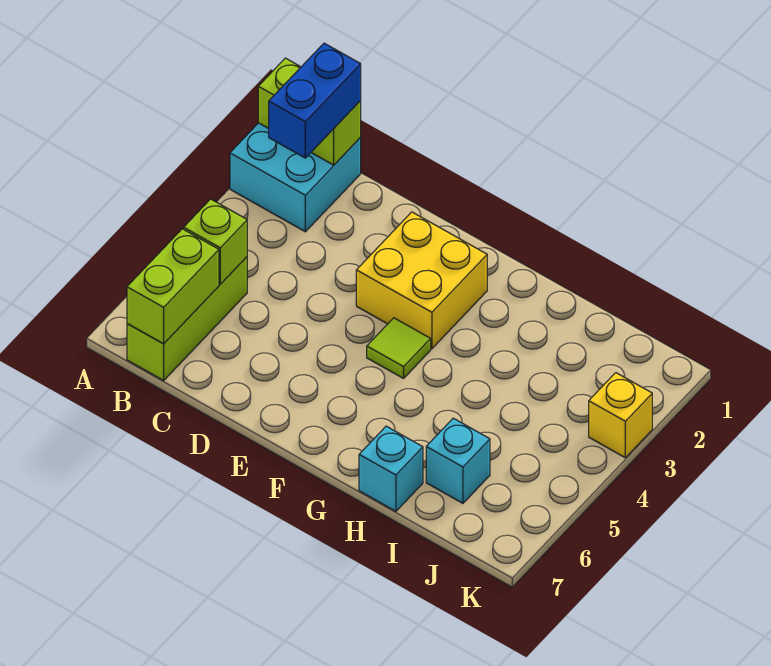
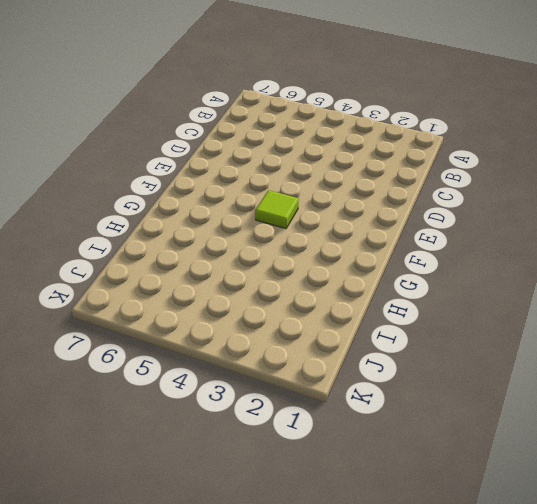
none -> cyan 2x2 brick [230,123,361,232]
none -> lime 1x3 brick [127,257,247,380]

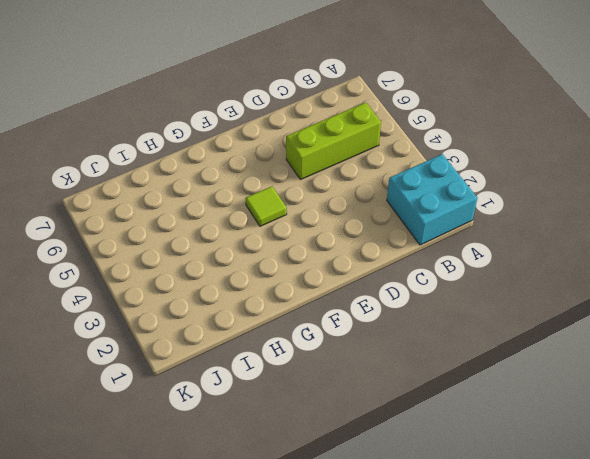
lime 1x3 brick [286,102,381,180] -> lime 1x3 brick turned to [127,257,247,380]
none -> yellow 2x2 brick [356,212,487,349]
none -> cyan 1x1 brick [359,426,423,511]

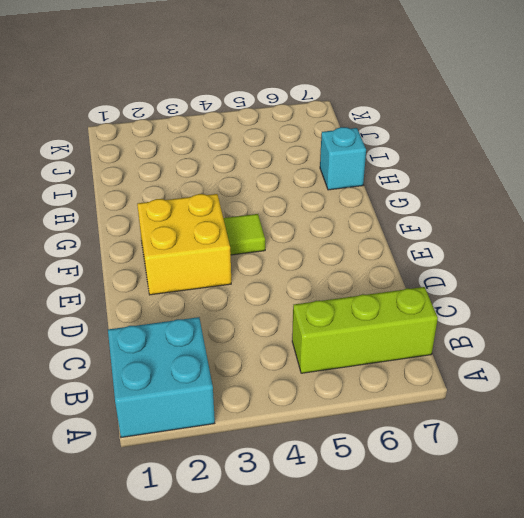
none -> cyan 1x1 brick [426,418,490,503]
none -> yellow 1x1 brick [589,373,652,458]

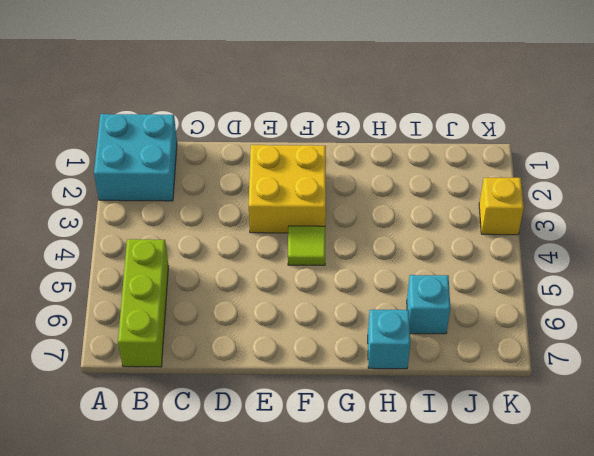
none -> lime 1x2 brick [258,58,361,165]
none -> lime 1x1 brick [184,199,247,284]

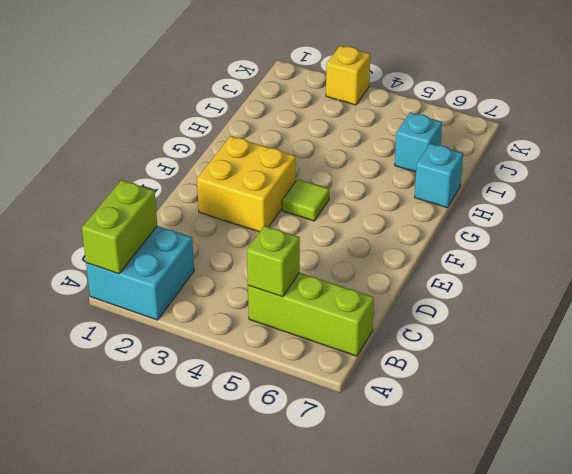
none -> lime 1x2 brick [127,229,219,344]
none -> blue 1x2 brick [269,43,361,158]

